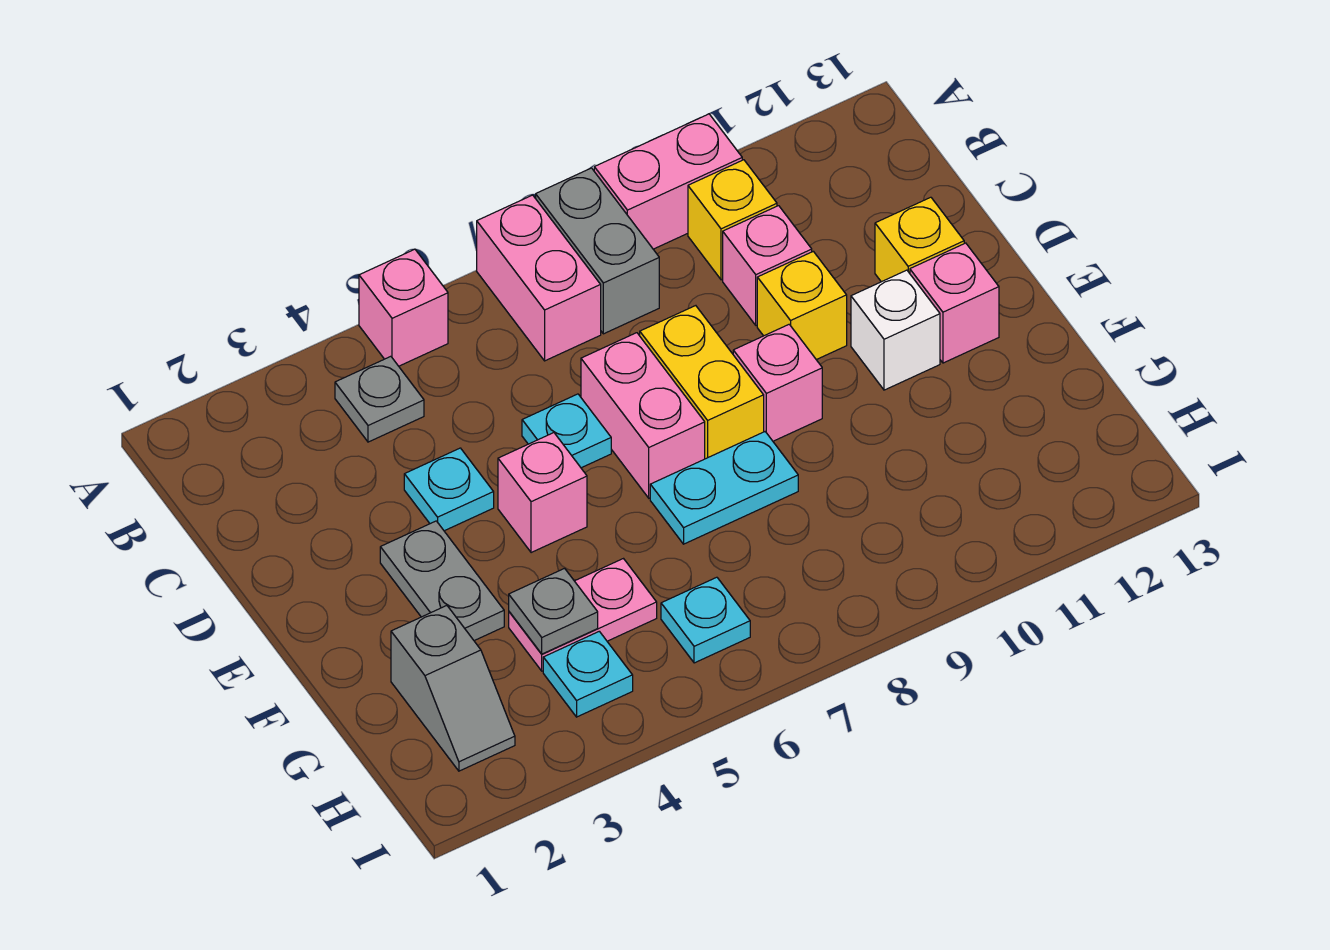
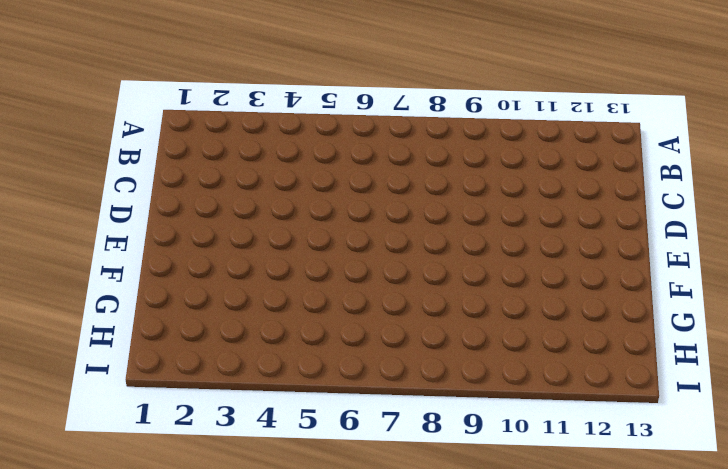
none -> pink 1x1 brick [359,249,448,366]
none -> pink 1x2 brick [477,195,601,361]
none -> grey 1x2 brick [536,168,659,334]

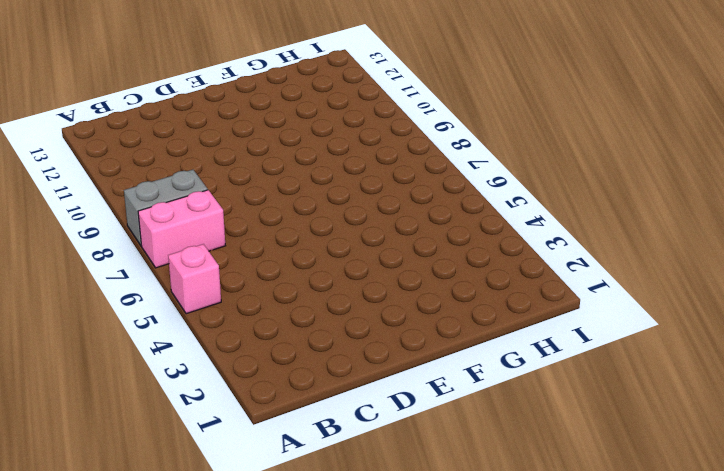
none -> pink 1x2 brick [594,114,742,249]
none -> grey 1x1 plate [335,356,424,442]
none -> yellow 1x1 brick [688,160,777,280]

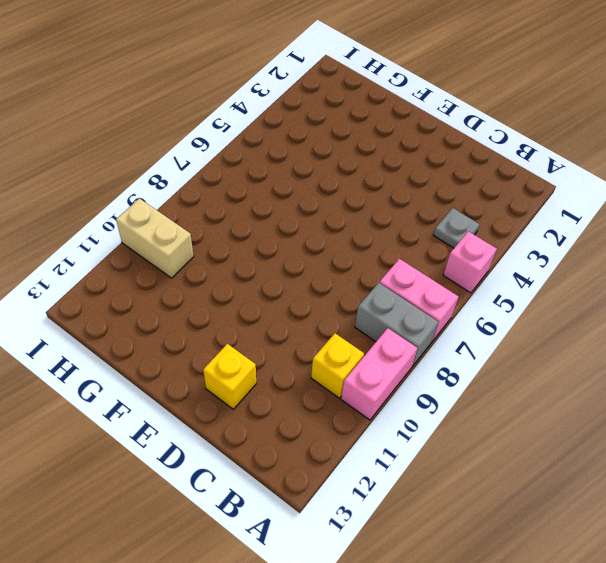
tan 1x2 brick [116,198,194,278] -> none
none -> pink 1x1 brick [723,206,812,325]
none -> cyan 1x1 plate [404,448,494,531]
none -> cyan 1x1 plate [522,394,611,468]

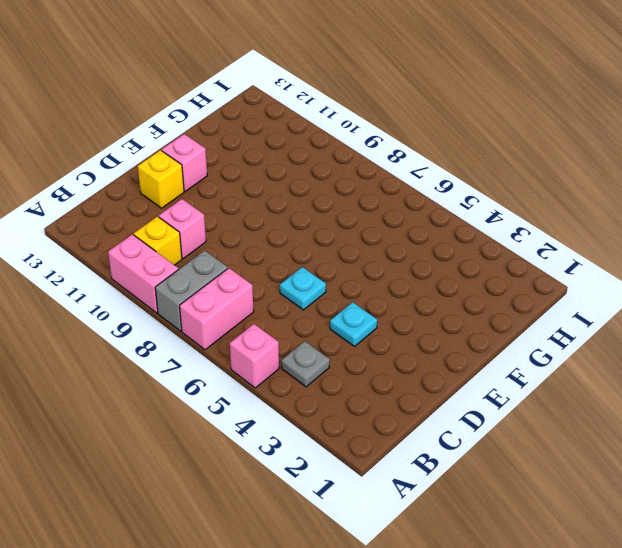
none -> pink 1x2 brick [581,333,705,498]
none -> yellow 1x2 brick [640,306,764,459]
none -> yellow 1x1 brick [757,251,847,360]

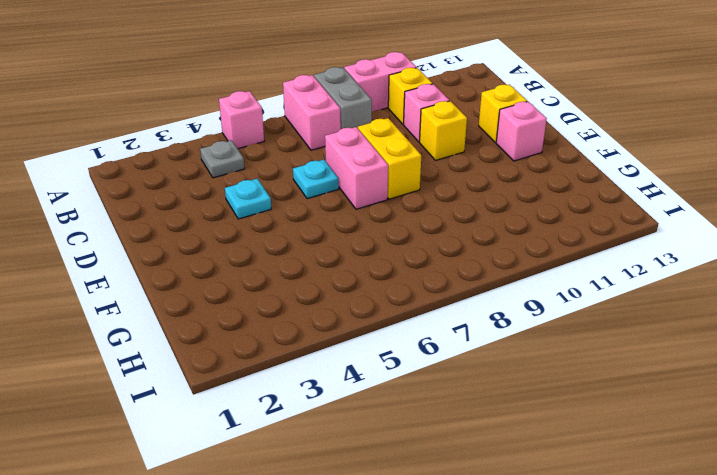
none -> grey 1x2 plate [380,521,504,641]
none -> pink 1x1 brick [498,433,587,553]
none -> pink 1x1 brick [733,324,822,441]

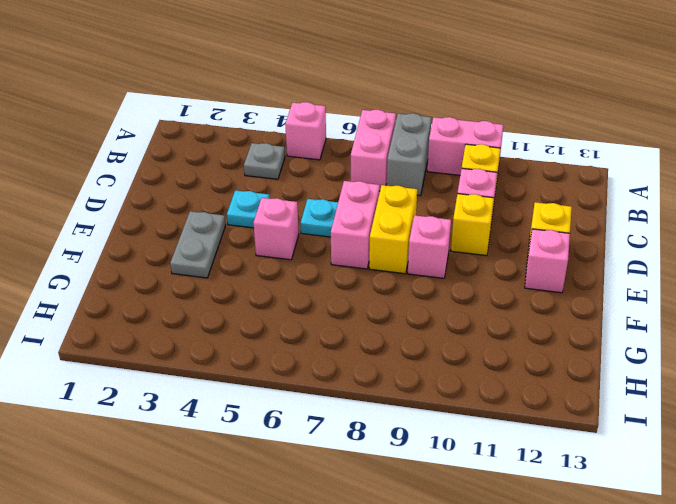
none -> white 1x1 brick [851,270,940,390]
none -> cyan 1x2 plate [650,432,798,544]
none -> grey 1x2 slope [391,606,515,771]

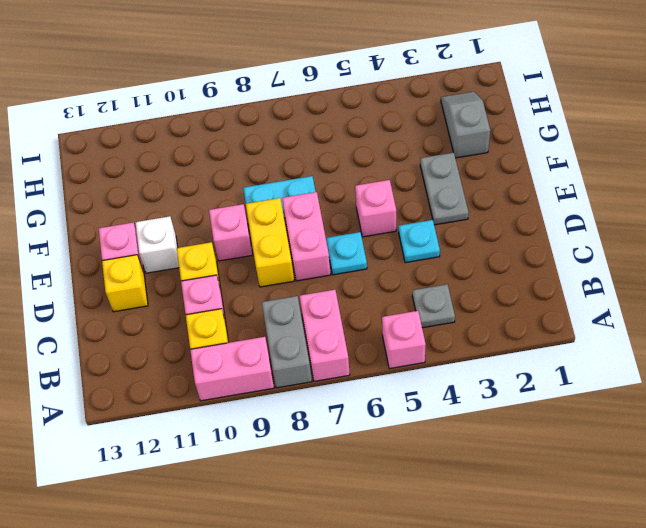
none -> pink 1x2 plate [509,559,657,671]
none -> cyan 1x1 plate [543,631,633,717]
none -> cyan 1x1 plate [661,577,750,663]

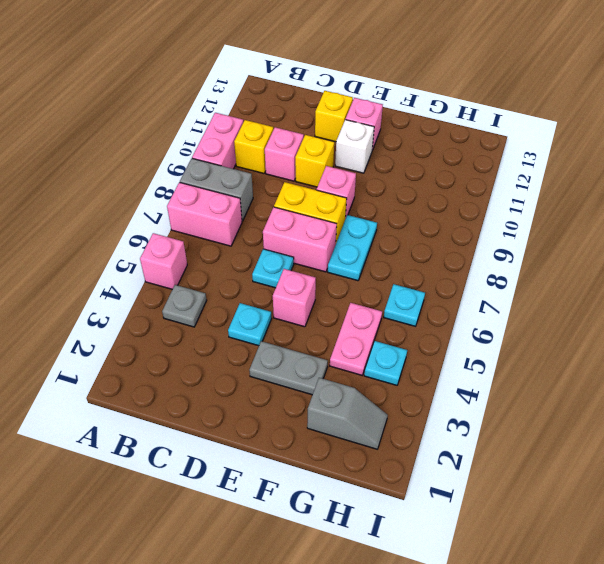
none -> grey 1x1 plate [509,568,598,654]

